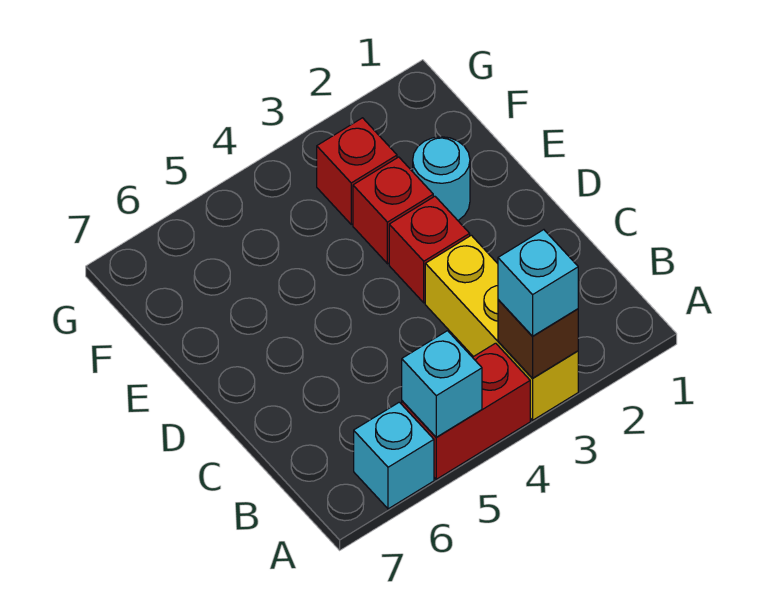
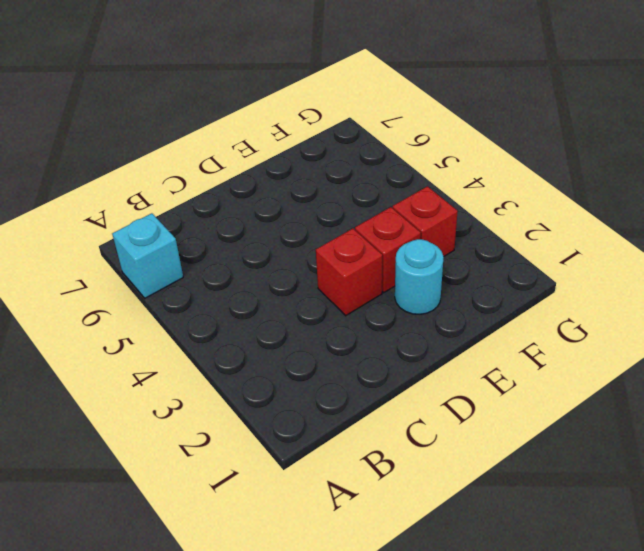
none -> yellow 1x3 brick [425,235,578,420]
none -> red 1x2 brick [402,343,530,479]

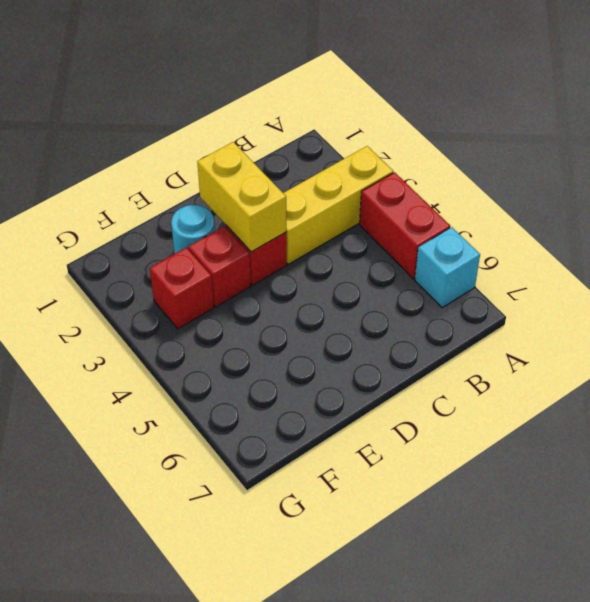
yellow 1x2 brick [197,142,286,252] -> none
none -> brown 1x1 brick [498,300,578,378]
none -> cyan 1x1 brick [402,331,482,437]

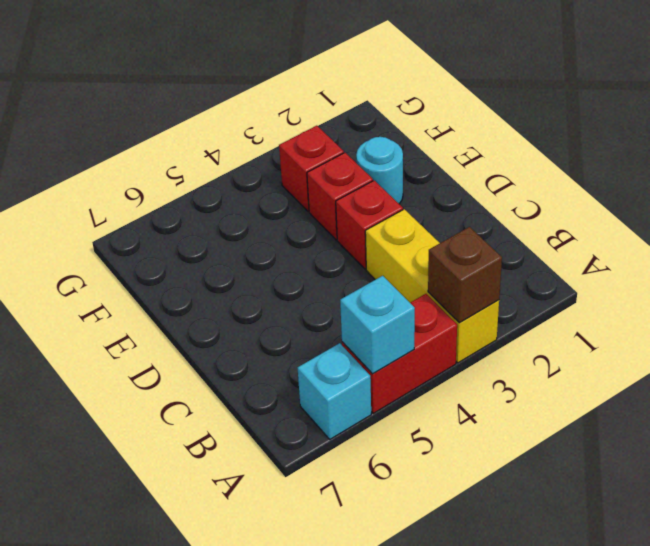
none -> cyan 1x1 brick [498,230,578,336]

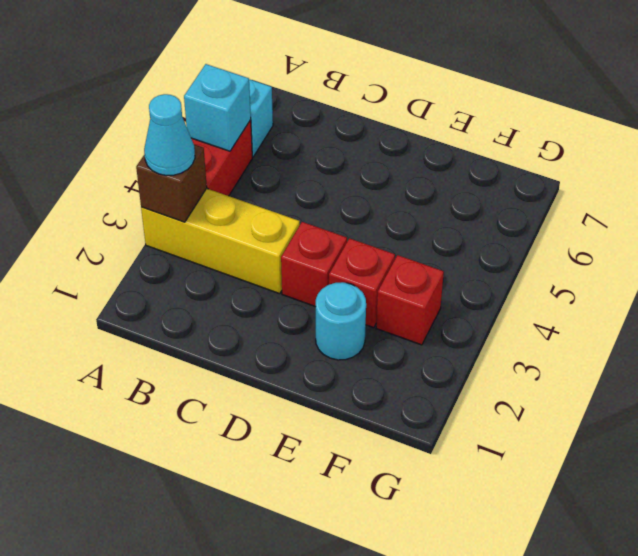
cyan 1x1 cone [144,94,195,176] -> cyan 1x1 brick [498,230,578,336]

